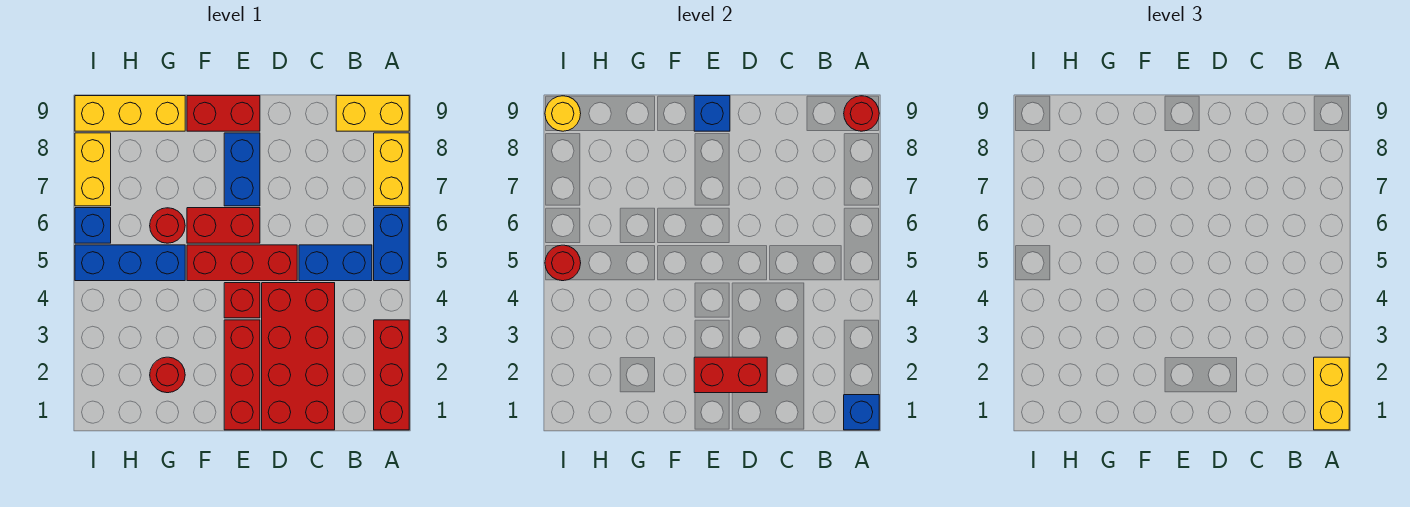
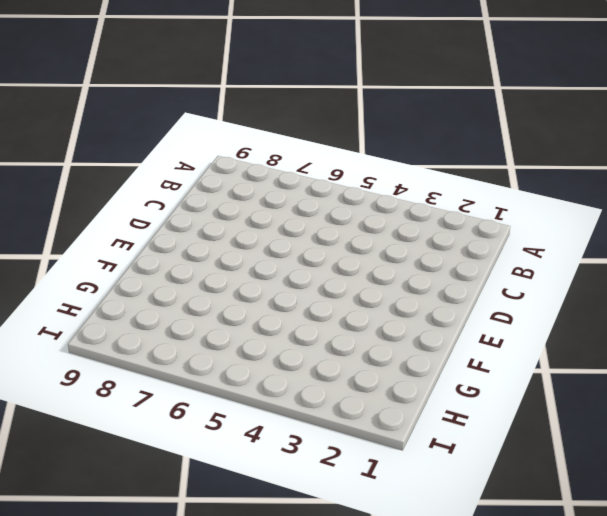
none -> red 1x3 brick [374,320,409,430]
none -> blue 1x2 brick [374,208,409,281]
none -> yellow 1x2 brick [374,133,409,206]

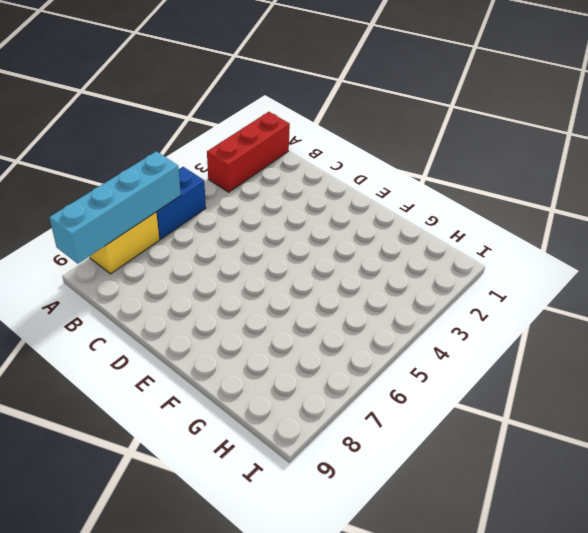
cyan 1x4 brick [49,151,181,264] -> red 1x1 round brick [844,96,879,131]
none -> yellow 1x2 brick [336,96,409,131]
none -> blue 1x2 brick [299,245,372,281]
none -> red 2x4 brick [262,283,335,430]

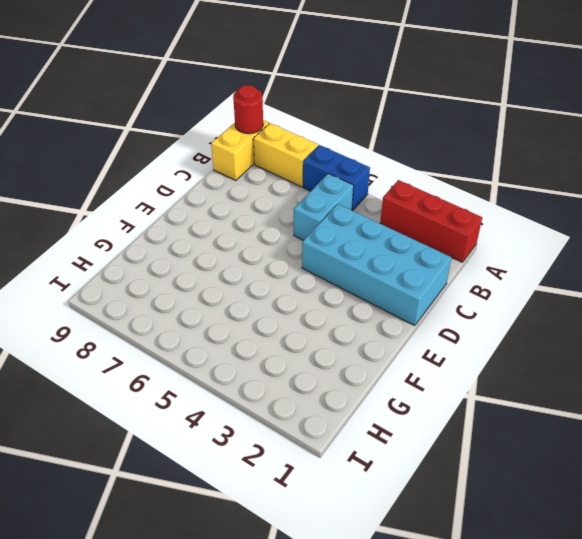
cyan 1x2 brick [294,174,354,240] -> blue 1x2 brick [299,245,372,281]
cyan 2x4 brick [302,204,452,326] -> red 2x4 brick [262,283,335,430]
none -> red 1x3 brick [187,245,297,281]
none -> red 1x3 brick [224,320,260,430]
none -> red 1x1 brick [224,283,260,318]

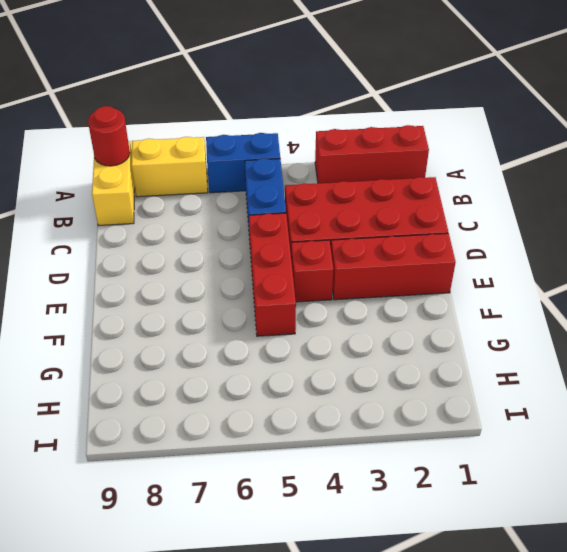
none -> red 1x2 brick [187,208,260,243]
none -> blue 1x2 brick [224,133,260,206]
none -> red 1x2 brick [187,96,260,131]

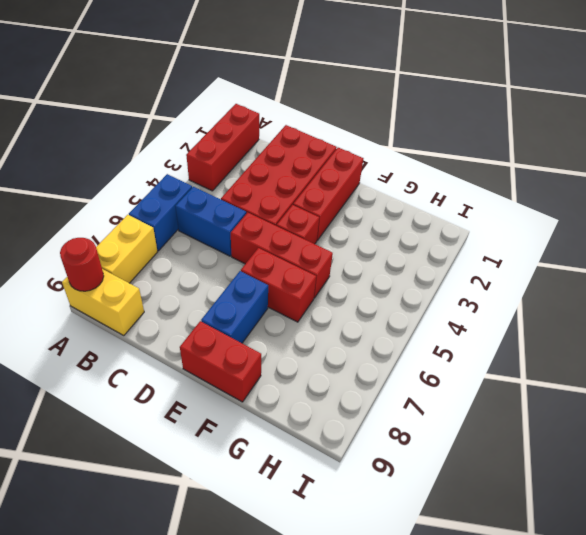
none -> red 1x1 round brick [150,357,185,393]
none -> blue 1x3 brick [75,245,185,281]
none -> red 1x1 round brick [150,208,185,243]

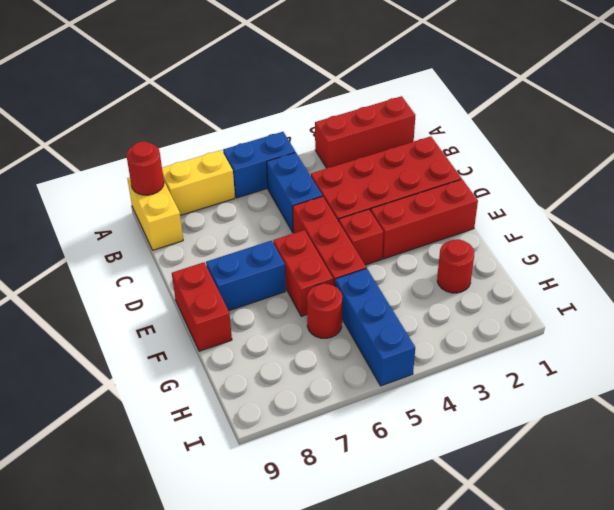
none -> yellow 1x3 brick [75,96,185,131]
none -> blue 1x1 brick [75,208,111,243]
none -> yellow 1x2 brick [75,133,111,206]

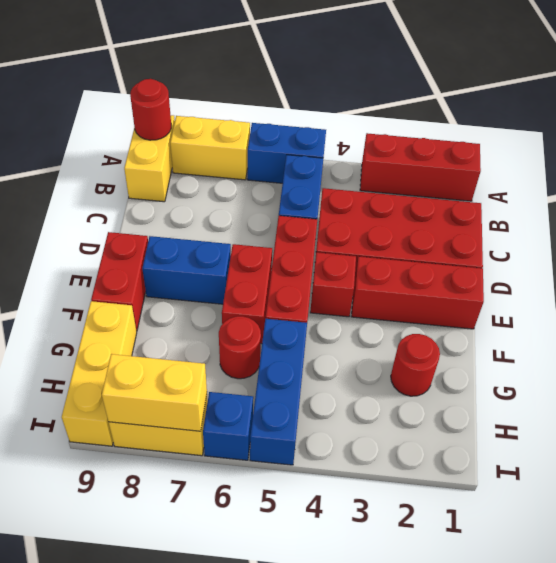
yellow 1x2 brick [102,354,207,431] -> yellow 1x2 brick moved to [1314,357,1349,430]
none -> blue 1x1 brick [844,395,879,430]
none -> red 1x2 brick [694,357,767,393]
none -> blue 1x1 brick [694,96,730,131]

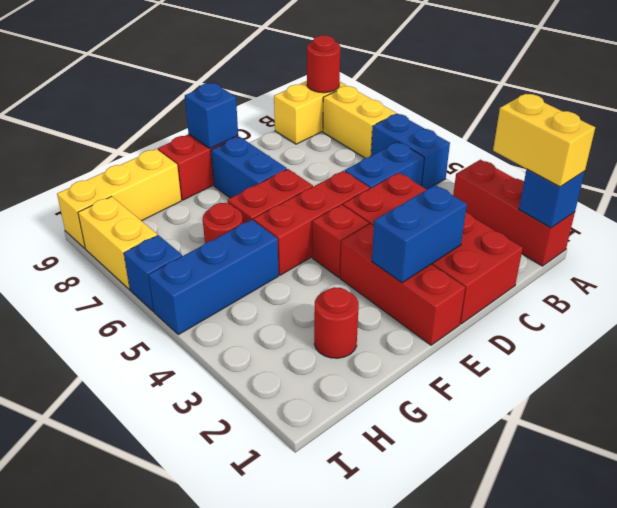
blue 1x2 brick [372,185,467,283] -> red 1x2 brick [694,357,767,393]
none -> red 1x1 round brick [545,245,581,281]
none -> yellow 1x1 round brick [545,96,581,131]

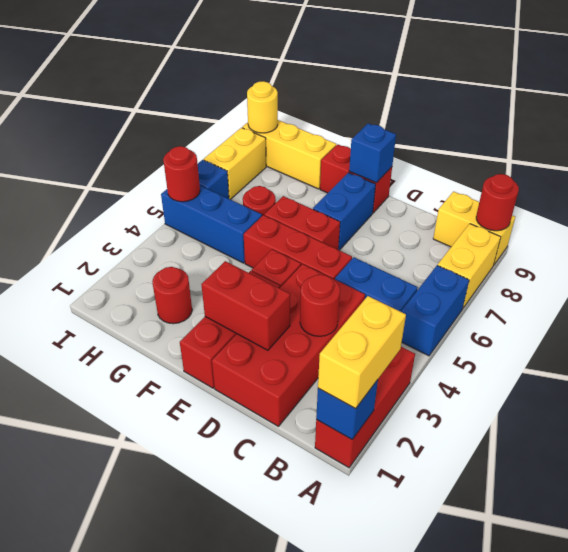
red 1x1 round brick [300,275,340,336] -> none

